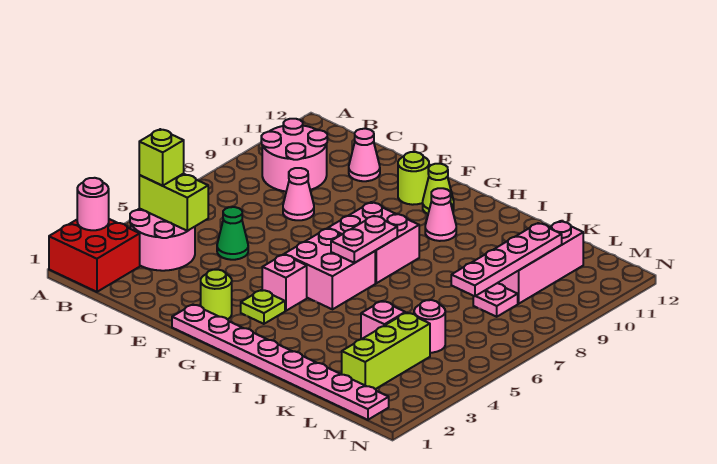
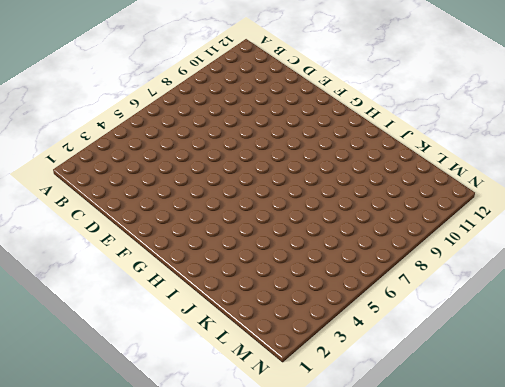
none -> red 2x2 brick [49,219,140,292]
none -> pink 2x2 round brick [130,209,195,271]
none -> pink 2x2 round brick [261,119,327,192]

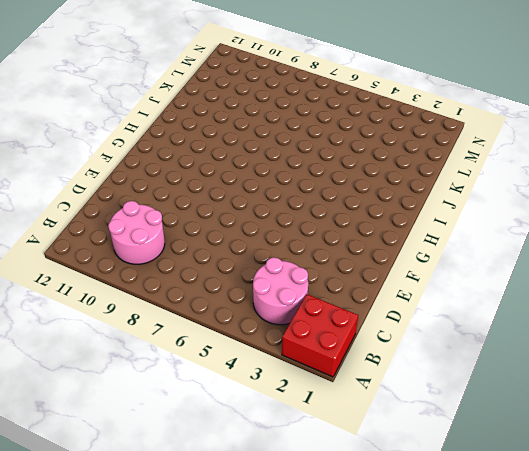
none -> green 1x1 cone [217,207,248,260]
none -> pink 1x1 cone [283,168,314,220]
none -> pink 1x1 cone [349,129,380,181]

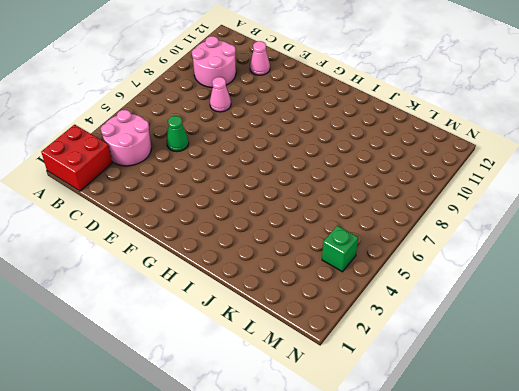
green 1x1 brick [322,226,358,272] -> none
none -> pink 1x8 plate [172,305,389,420]
none -> lime 1x1 round brick [201,270,232,319]
none -> lime 1x1 round brick [398,152,429,205]

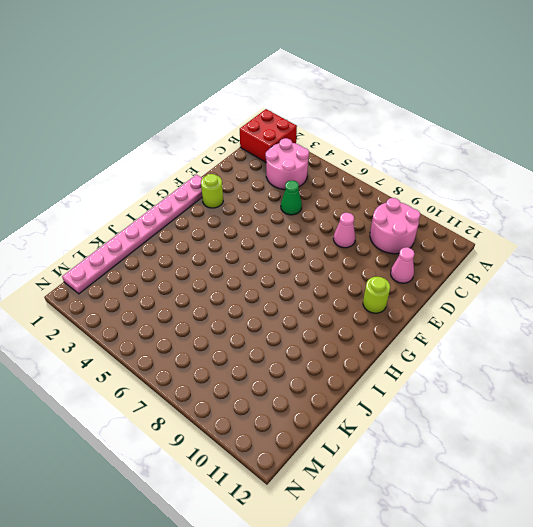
none -> lime 1x1 plate [241,290,285,324]
none -> pink 1x1 brick [262,254,307,311]
none -> pink 2x2 brick [284,228,375,309]

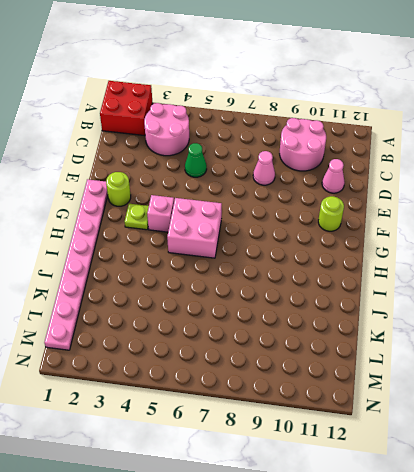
none -> pink 2x2 brick [328,202,419,283]
none -> lime 1x1 cone [423,164,454,214]
none -> pink 1x1 cone [425,188,456,241]

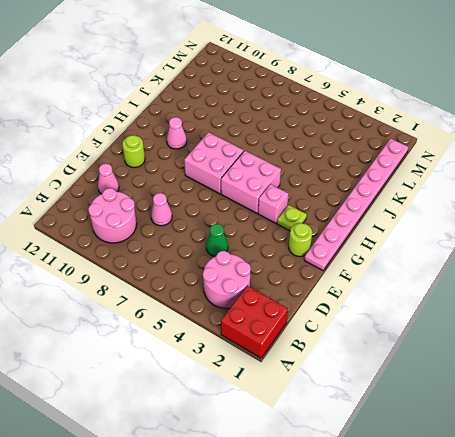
none -> lime 1x1 cone [423,164,454,214]
none -> pink 1x1 brick [361,301,405,339]
none -> lime 1x3 brick [342,313,430,389]

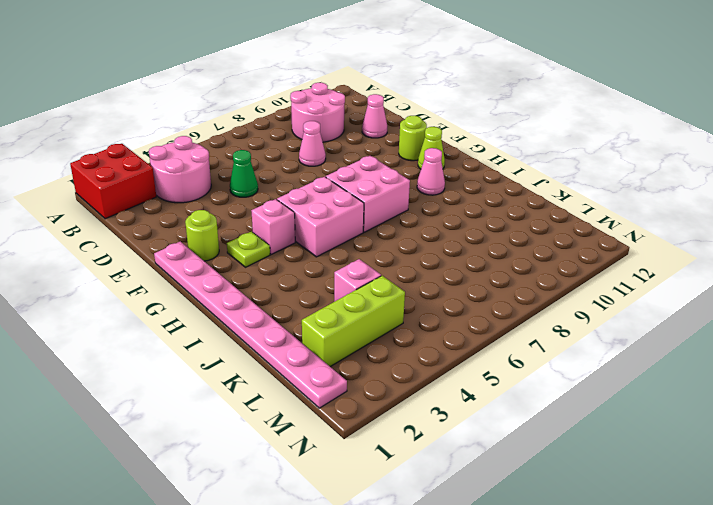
none -> pink 1x1 round brick [414,300,445,353]
none -> pink 1x1 plate [473,283,518,317]
none -> pink 1x3 brick [498,221,583,304]

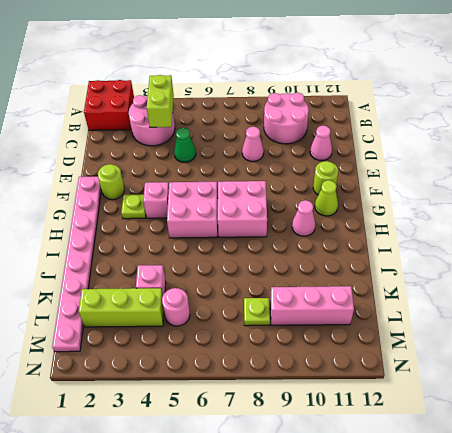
lime 1x1 plate [244,298,270,326] -> pink 1x1 plate [473,283,518,317]
none -> pink 1x1 round brick [77,178,109,230]
none -> pink 1x2 plate [331,216,397,263]
none -> pink 1x4 plate [451,223,562,296]

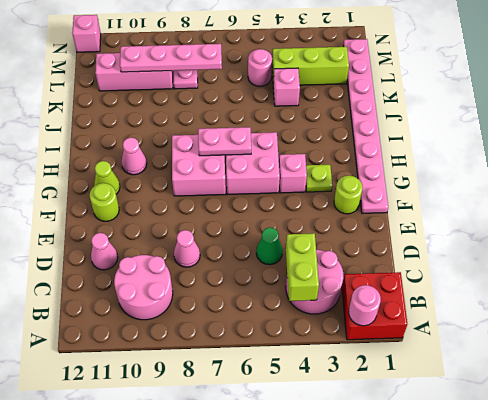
pink 1x1 brick [72,15,101,52] -> none
none -> lime 1x1 brick [139,129,184,186]

